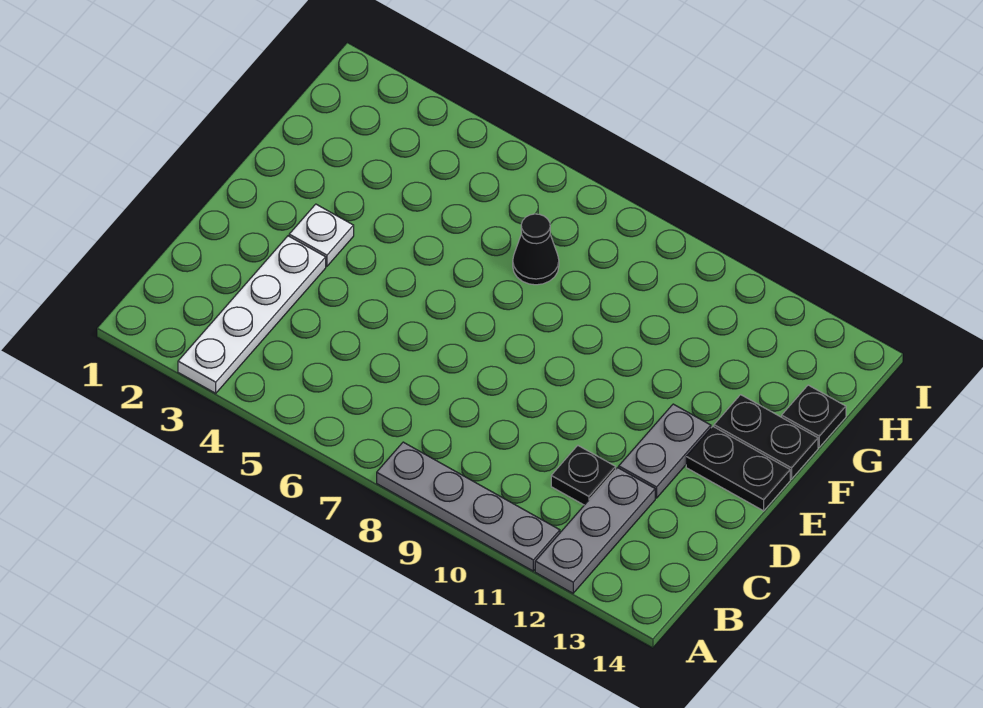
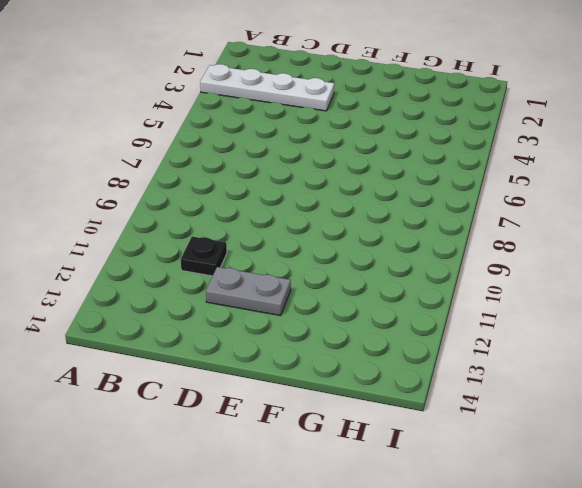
none -> grey 1x4 plate [377,442,560,571]
none -> grey 1x3 plate [535,468,655,593]

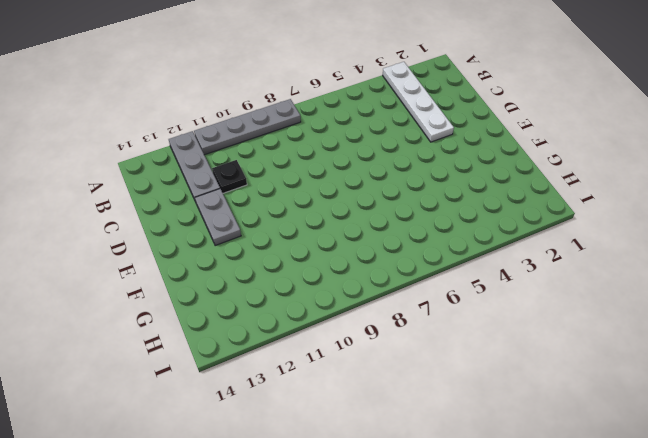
none -> white 1x1 plate [289,204,354,266]
none -> black 1x2 plate [686,427,790,511]

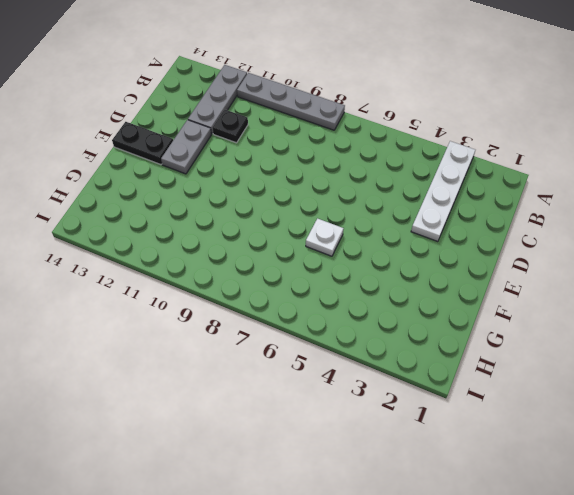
white 1x1 plate [306,219,344,256] -> white 1x1 plate moved to [289,204,354,266]
none -> black 1x2 plate [714,395,818,479]
none -> black 1x1 cone [513,214,559,285]

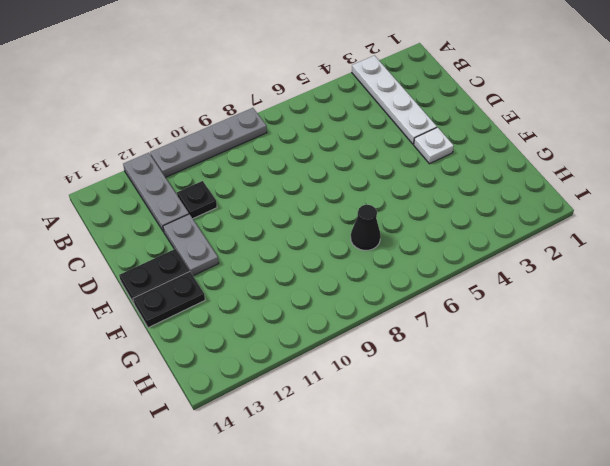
none -> black 1x1 plate [782,385,846,447]

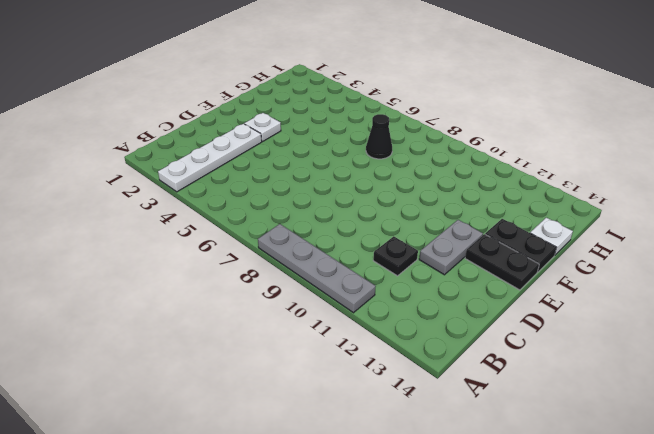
white 1x1 plate [530,218,573,255] -> black 1x1 plate [782,385,846,447]
none -> grey 1x3 plate [535,468,655,593]

